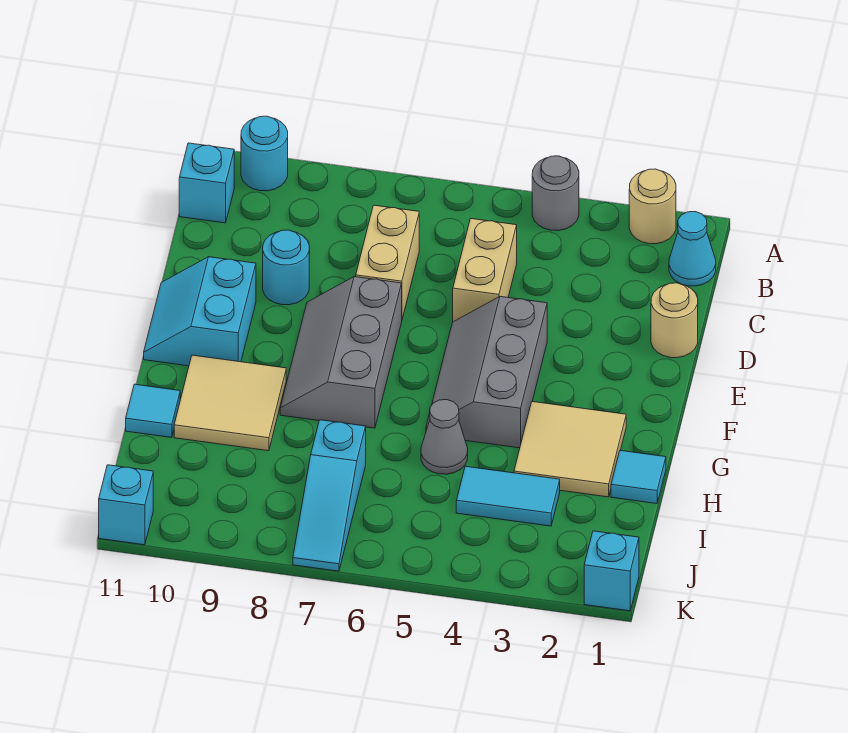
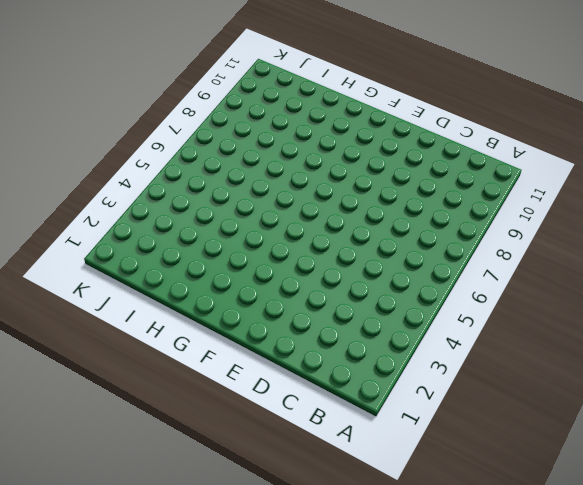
none -> tan 1x1 round brick [629,169,676,244]
none -> grey 1x1 round brick [532,156,579,231]
none -> cyan 1x1 round brick [241,116,288,191]

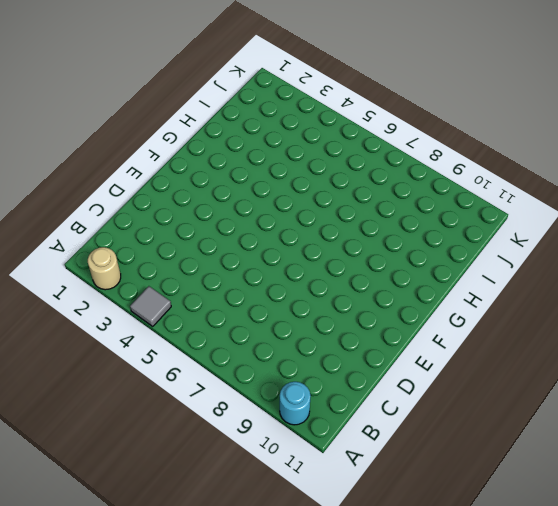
grey 1x1 tile [130,286,171,326] -> grey 1x1 round brick [532,156,579,231]
none -> cyan 1x1 cone [669,212,716,286]
none -> cyan 1x1 brick [179,143,234,223]
none -> tan 1x2 brick [453,219,517,322]

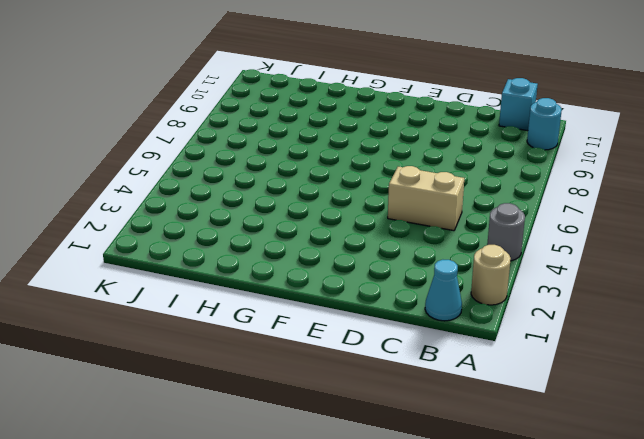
none -> tan 1x2 brick [356,205,419,319]
none -> tan 1x1 round brick [651,283,698,358]
none -> cyan 1x1 round brick [263,230,309,305]

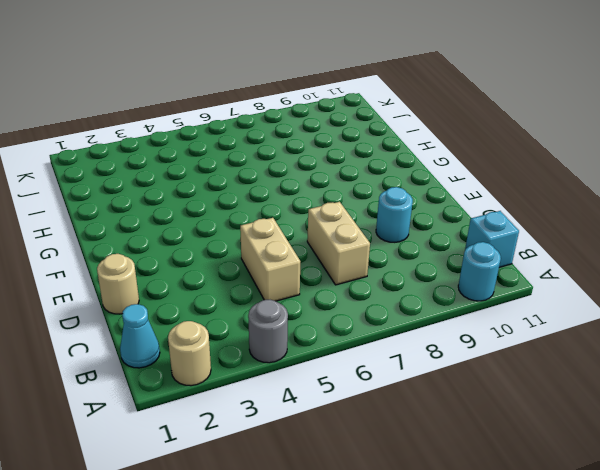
none -> grey 2x3 slope [426,296,547,448]
none -> grey 2x3 slope [280,277,402,428]
none -> cyan 2x2 slope [144,257,256,366]

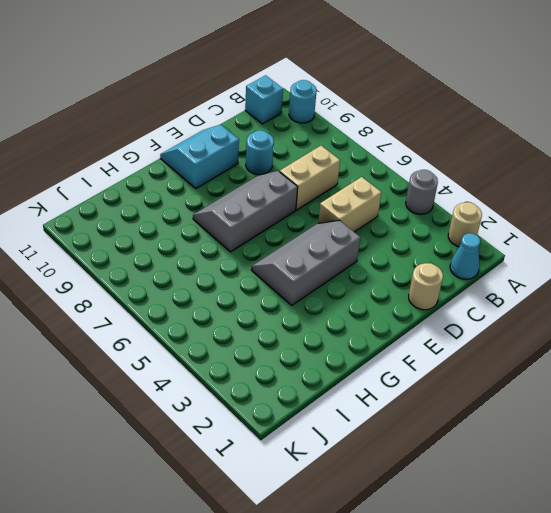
none -> tan 2x2 tile [514,402,626,497]
none -> tan 2x2 tile [174,355,286,451]
none -> cyan 1x1 tile [611,450,666,504]

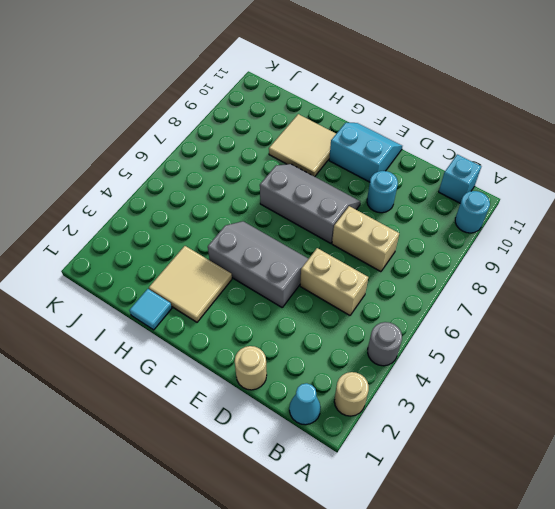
none -> grey 1x1 cone [421,400,468,474]
none -> cyan 1x1 tile [126,384,180,438]
none -> cyan 1x2 tile [456,466,560,526]

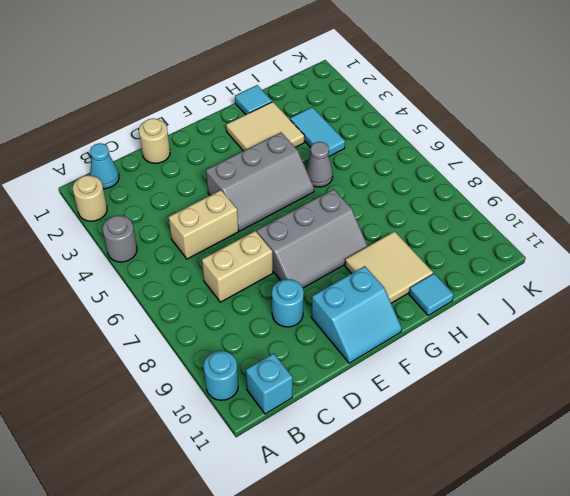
none -> cyan 1x3 slope [293,420,366,571]
none -> cyan 1x1 brick [584,531,639,611]
none -> cyan 1x1 brick [99,465,153,545]

